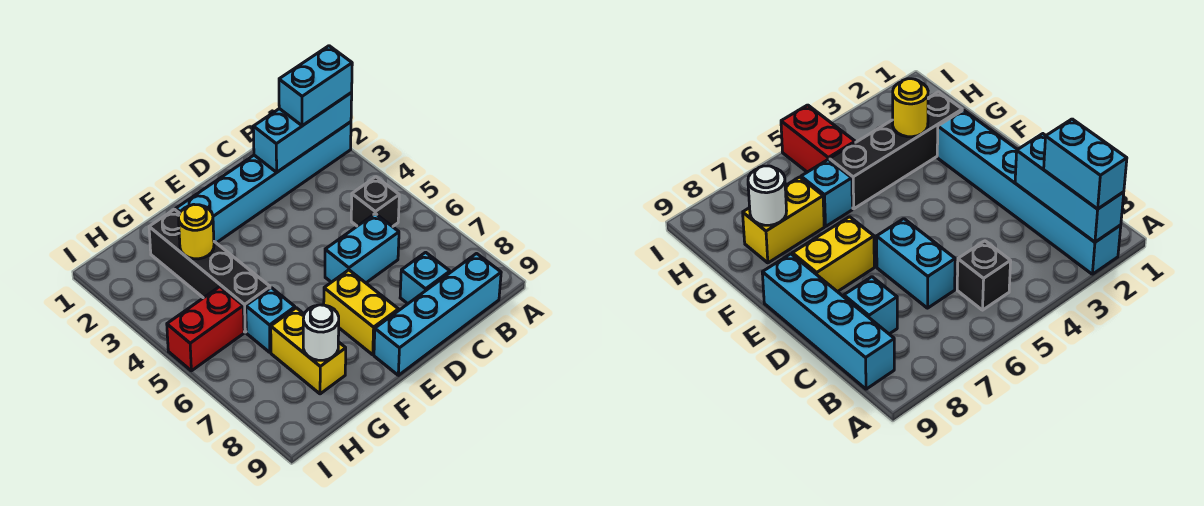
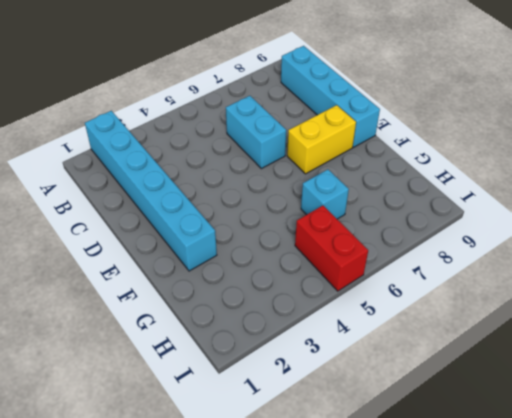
none -> black 1x1 brick [351,177,399,227]
none -> cyan 1x1 brick [400,252,450,304]
none -> black 1x4 brick [149,209,270,332]

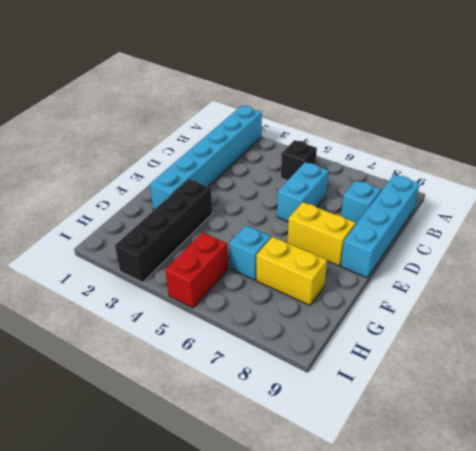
black 1x4 brick [115,179,213,283] -> black 1x4 brick turned to [149,209,270,332]
none -> cyan 1x3 brick [253,93,352,172]
none -> yellow 1x1 round brick [179,204,214,259]
none -> white 1x1 round brick [303,305,339,360]

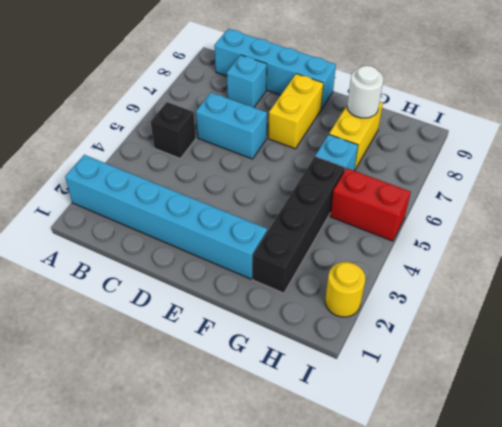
yellow 1x1 round brick [325,262,365,317] -> yellow 1x1 round brick moved to [179,204,214,259]
none -> cyan 1x3 brick [253,93,352,172]
none -> cyan 1x2 brick [279,46,352,126]

